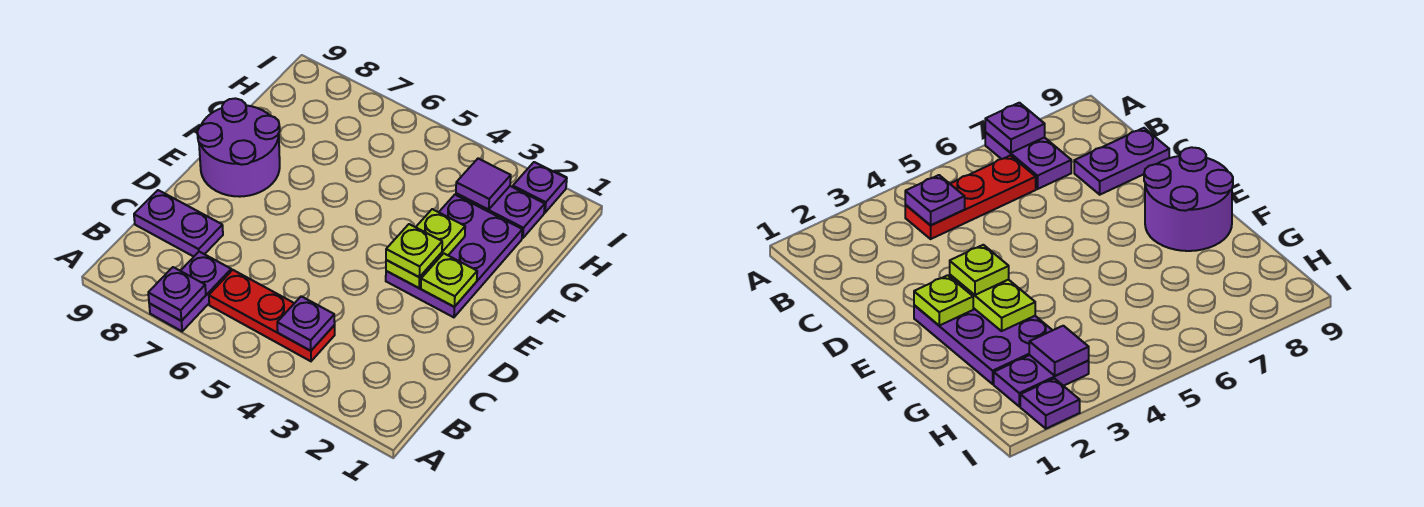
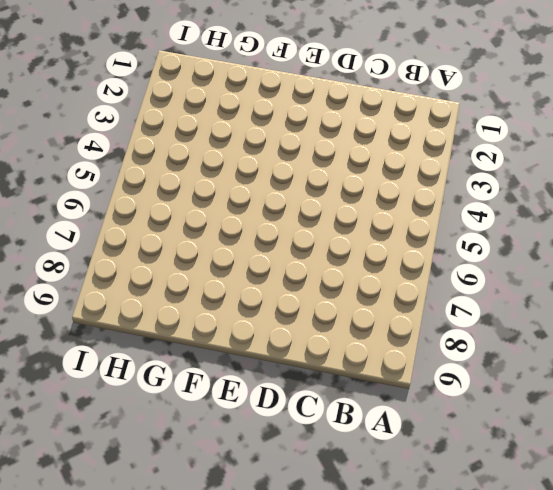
none -> purple 1x2 plate [149,252,231,331]
none -> red 1x3 plate [209,270,335,361]
none -> purple 1x2 plate [134,190,223,257]

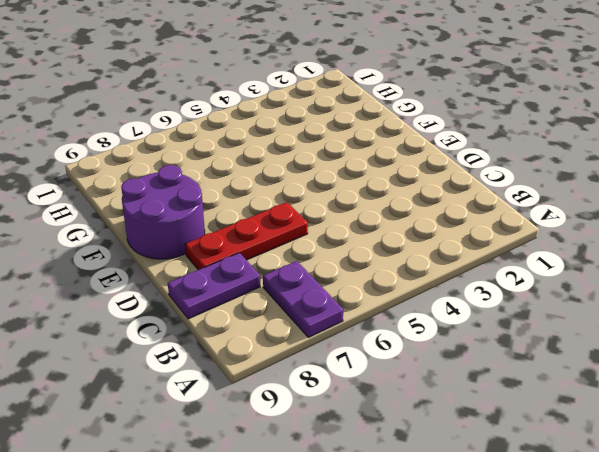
red 1x3 plate [185,202,308,270] -> red 1x3 plate moved to [209,270,335,361]
none -> purple 2x3 plate [386,195,522,317]
none -> purple 1x2 plate [456,186,545,238]
none -> purple 1x1 plate [513,162,567,213]

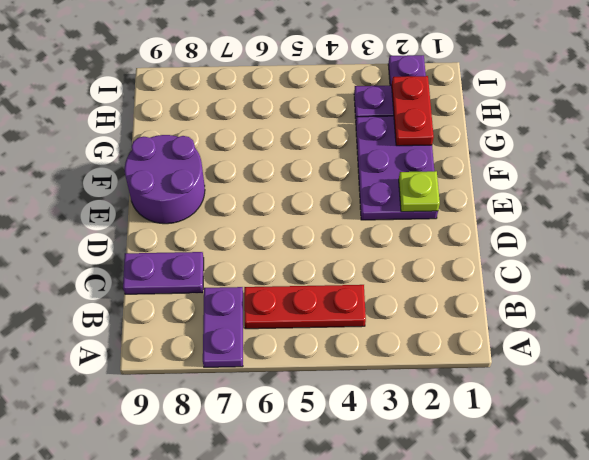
red 1x2 plate [392,76,434,146] -> none
none -> purple 1x1 plate [148,267,206,321]
none -> purple 1x1 plate [277,296,335,351]
none -> lime 1x2 plate [386,209,465,288]

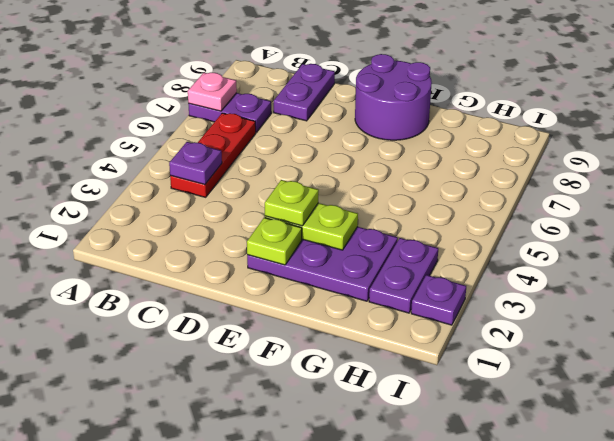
pink 1x1 plate [188,73,237,111] -> purple 1x1 plate [148,267,206,321]
none -> purple 1x1 tile [456,159,511,210]

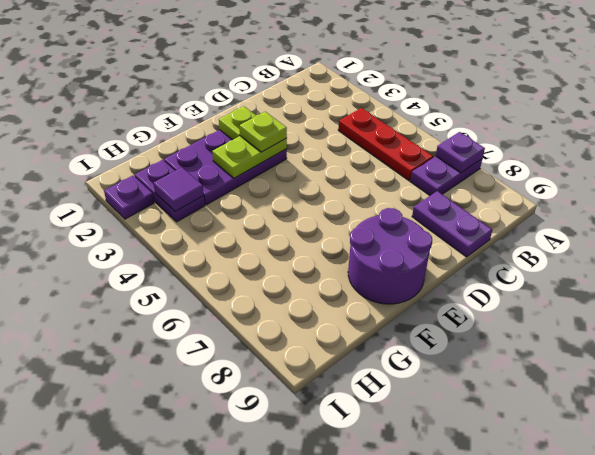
none -> purple 1x1 plate [277,296,335,351]

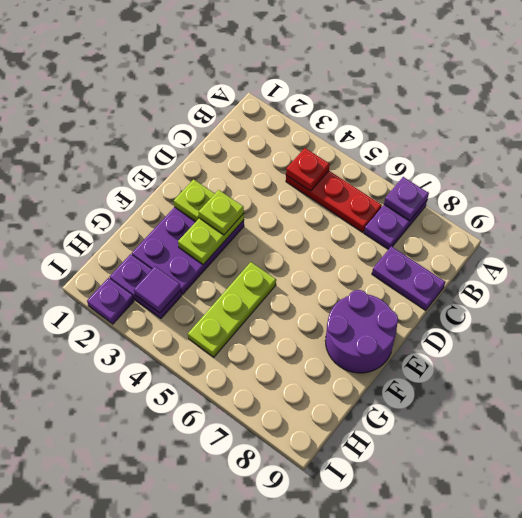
red 1x1 plate [286,148,330,191] -> purple 1x1 plate [277,296,335,351]
lime 1x3 plate [188,262,276,357] -> none

